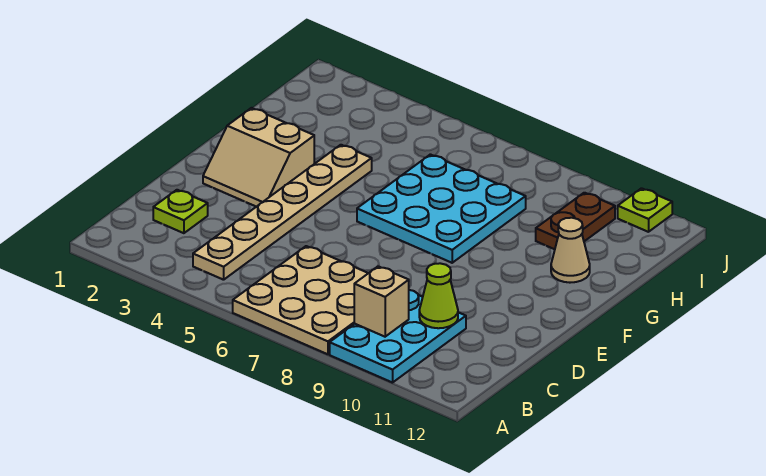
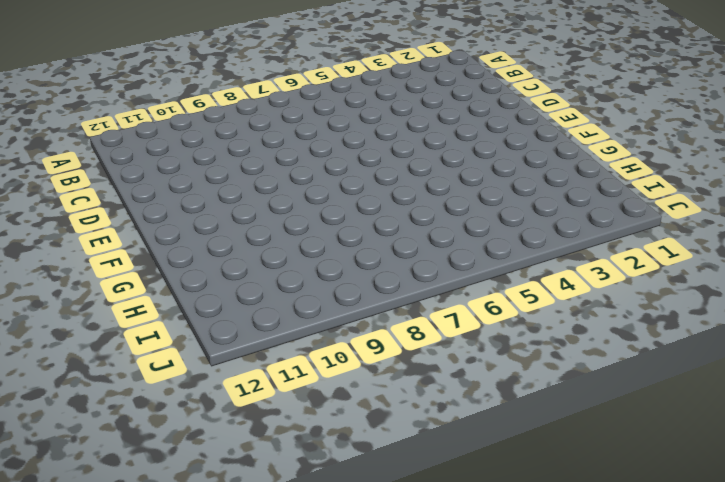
none -> tan 3x3 plate [233,246,368,354]
none -> cyan 2x3 plate [330,290,466,383]

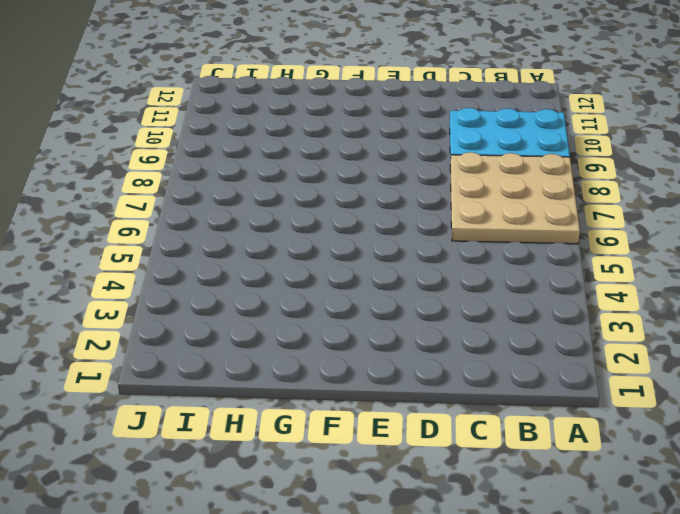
none -> tan 1x6 plate [193,145,372,280]
none -> lime 1x1 plate [153,190,208,233]

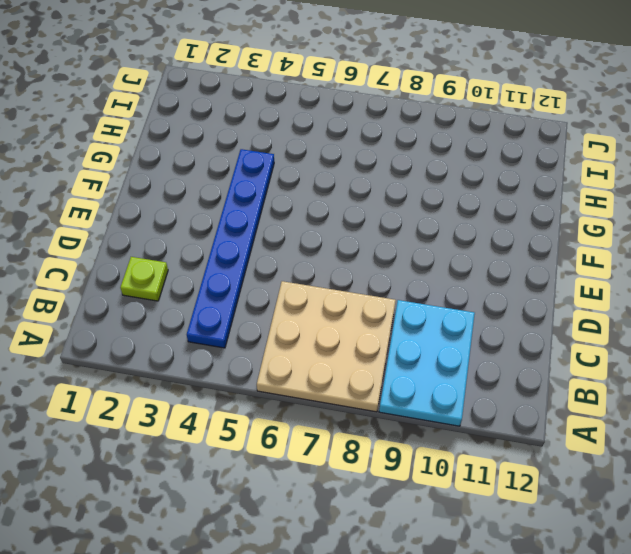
blue 1x6 plate [187,149,274,348] -> tan 1x6 plate [193,145,372,280]
none -> tan 2x2 slope [203,108,314,207]
none -> cyan 3x3 plate [357,154,526,263]

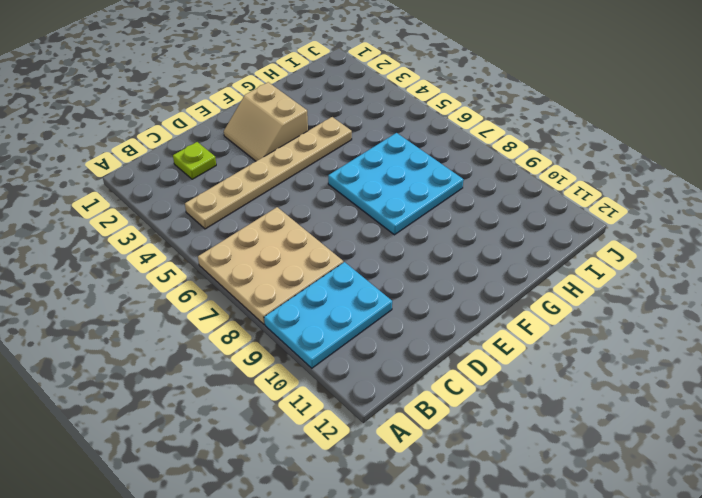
none -> tan 1x1 cone [551,218,590,283]
none -> brown 1x2 plate [536,193,615,249]

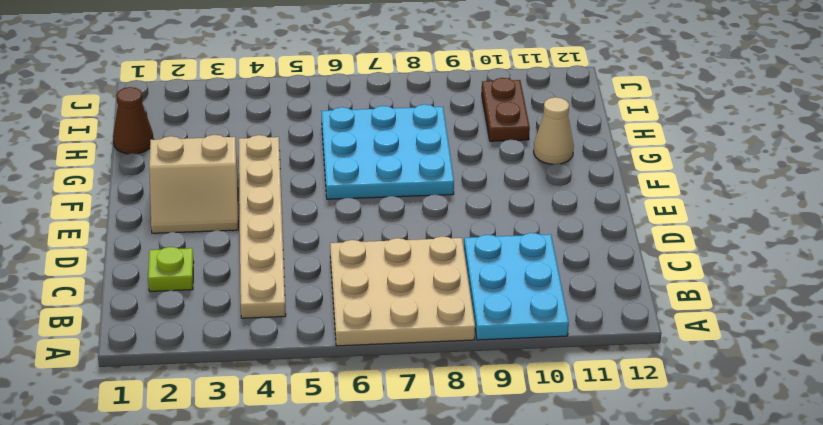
brown 1x1 cone [113,87,154,154] -> none
none -> lime 1x1 plate [618,188,672,232]
none -> tan 1x1 brick [354,266,409,337]

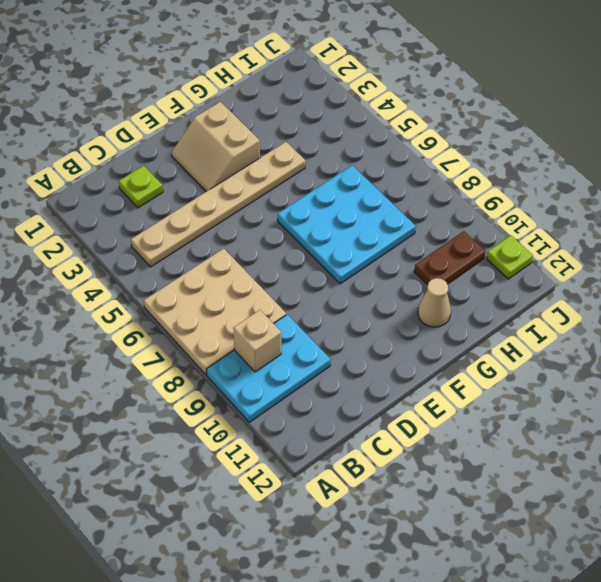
none -> lime 1x1 cone [419,263,458,328]

